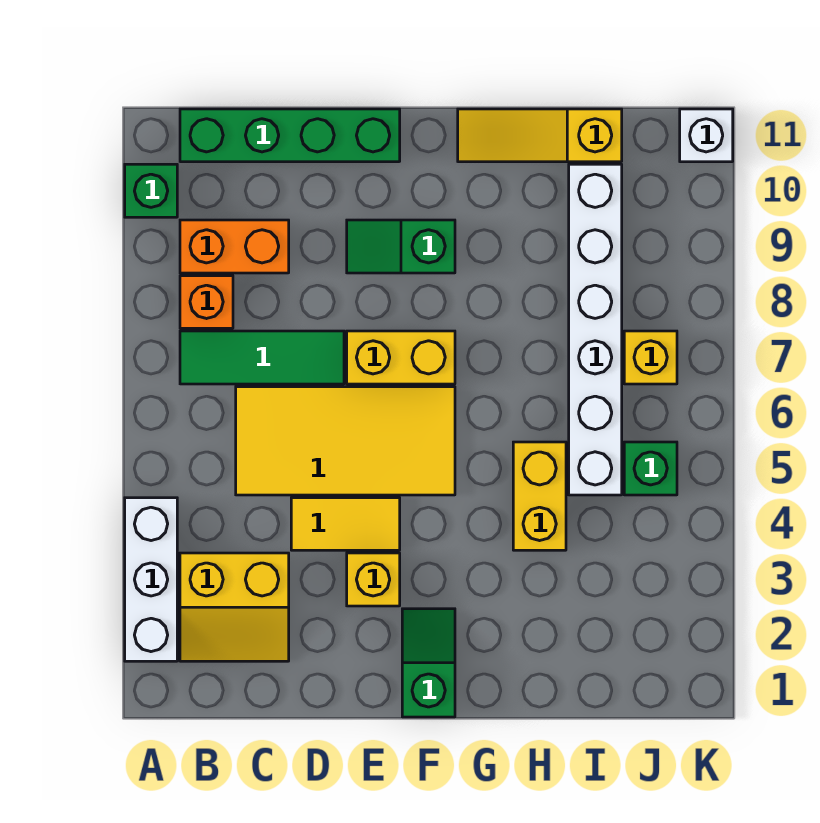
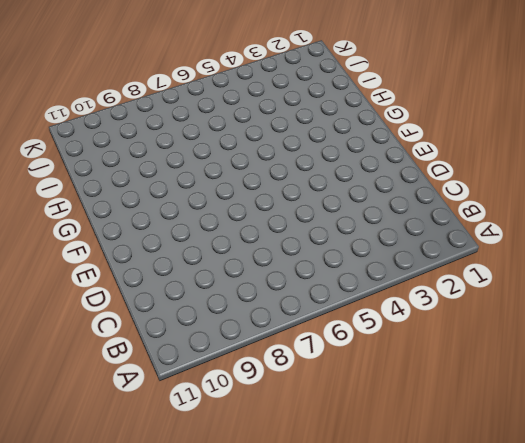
none -> white 1x3 brick [125,498,177,661]
none -> green 1x1 brick [125,164,177,217]
none -> yellow 2x2 slope [180,553,289,661]

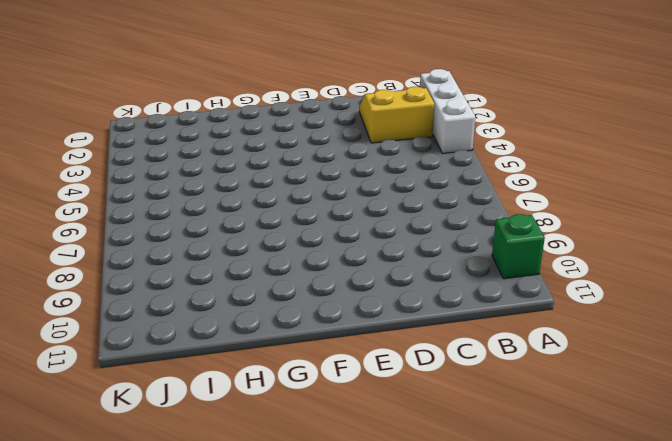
none -> green 1x3 tile [180,331,344,384]
none -> orange 1x1 brick [180,276,233,328]
none -> orange 1x2 brick [180,220,289,273]

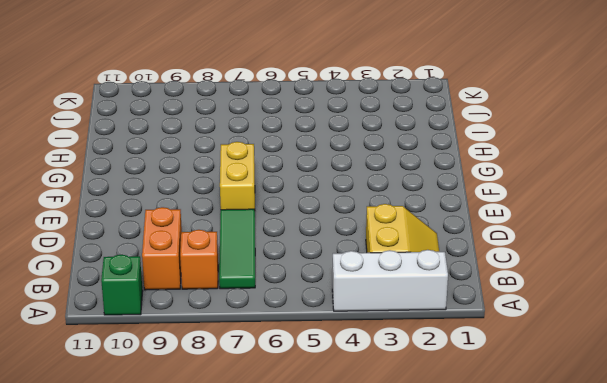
none -> green 1x4 brick [180,109,400,162]
none -> yellow 2x4 tile [236,387,455,495]
none -> yellow 1x2 tile [291,498,400,550]

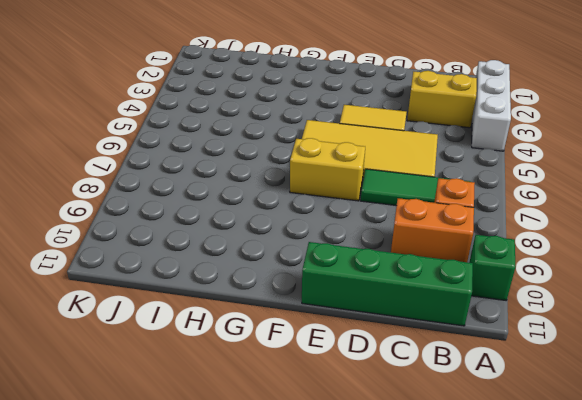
none -> yellow 1x1 brick [347,553,400,606]
none -> green 1x2 slope [347,220,455,273]
none -> green 1x2 slope [402,609,455,717]

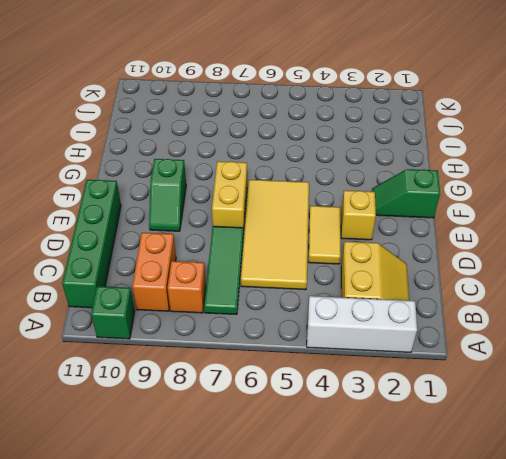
none -> yellow 1x3 slope [458,109,622,162]
none -> yellow 1x2 brick [513,442,566,550]
none -> white 1x6 brick [569,164,622,495]

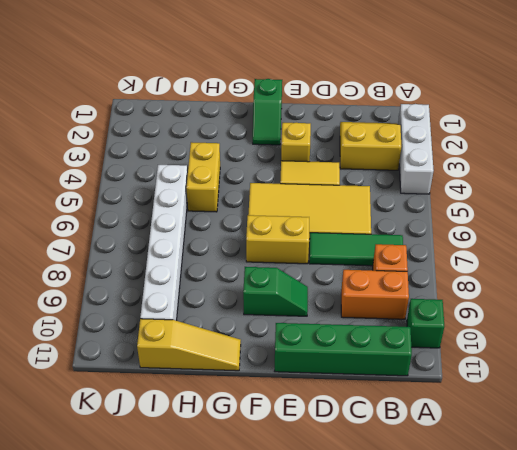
none -> green 1x1 brick [624,442,677,495]
none -> yellow 1x1 brick [624,331,677,384]
none -> white 1x1 brick [680,109,733,162]

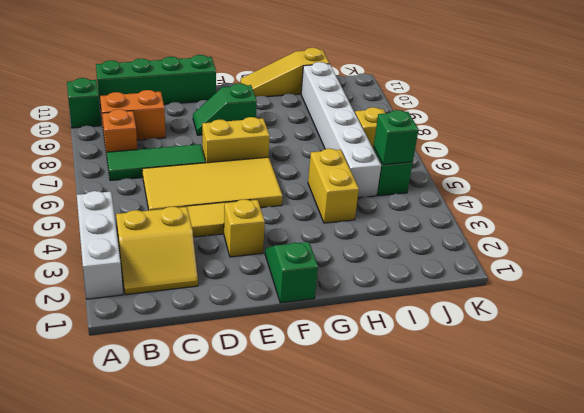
green 1x1 brick [374,110,419,165] -> none
none -> white 1x1 brick [680,109,733,162]

